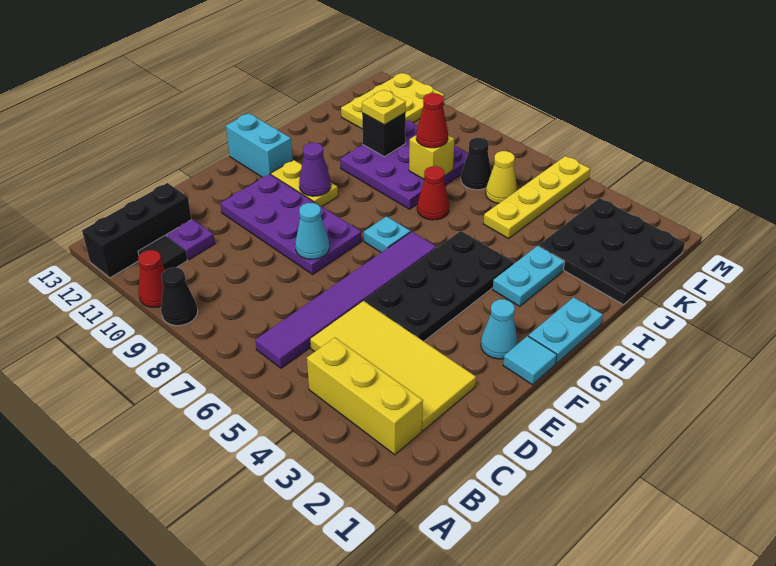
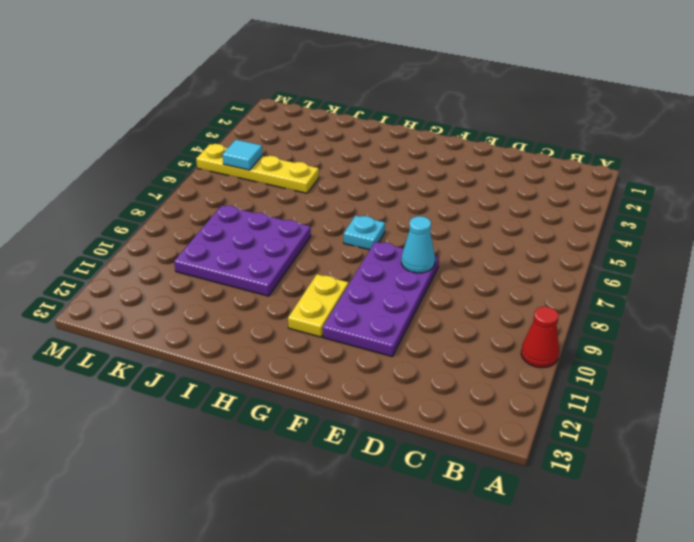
cyan 1x1 tile [222,140,262,170] -> cyan 1x1 tile moved to [503,336,557,385]
none -> black 1x1 cone [161,267,198,326]
none -> black 1x3 brick [82,183,192,278]
none -> yellow 1x3 brick [307,337,423,455]
none -> purple 1x6 tile [255,232,436,368]

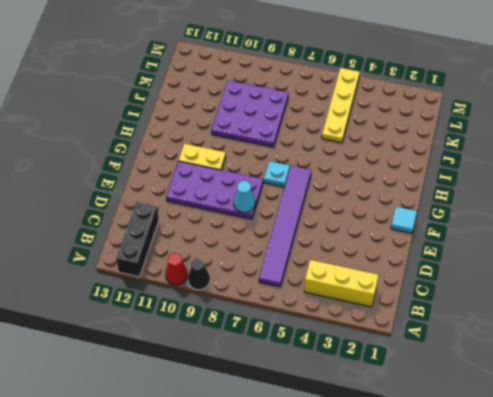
none -> black 1x1 tile [138,236,188,270]
none -> yellow 2x4 tile [310,301,476,431]
none -> purple 1x1 plate [167,219,215,260]
none -> black 2x4 plate [364,231,514,341]

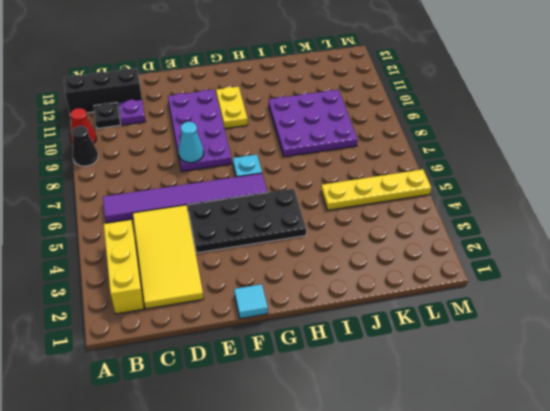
black 1x1 plate [94,103,121,129] -> black 1x1 tile [138,236,188,270]
none -> cyan 1x1 cone [481,299,518,359]
none -> cyan 1x2 plate [529,297,603,363]
none -> cyan 1x2 brick [226,113,293,177]
none -> cyan 1x2 plate [493,246,565,306]

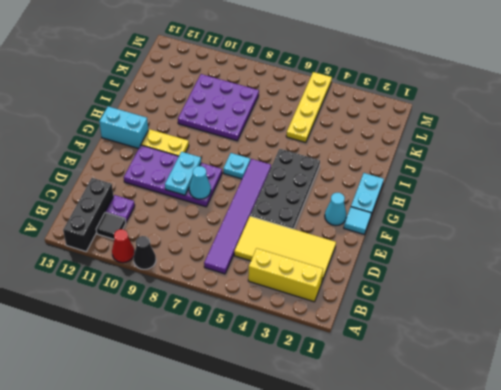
cyan 1x2 plate [165,152,201,195] -> cyan 1x2 plate moved to [493,246,565,306]
none -> red 1x1 cone [417,166,449,220]
none -> black 3x3 plate [538,198,685,305]
none -> yellow 1x1 cone [486,151,517,204]
none -> black 1x1 cone [461,138,491,190]

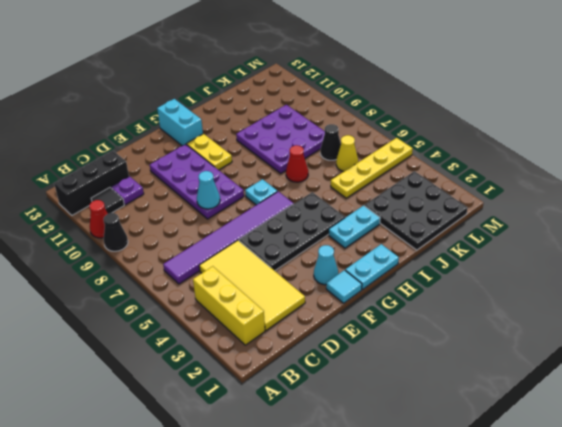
none -> yellow 2x3 plate [341,73,444,129]
none -> purple 1x1 cone [299,143,331,196]
none -> yellow 1x1 brick [409,135,454,179]
none -> black 1x1 brick [362,113,406,157]

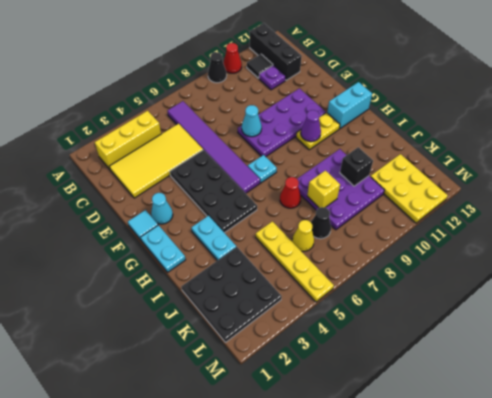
none -> red 1x1 cone [416,93,448,148]
none -> yellow 1x1 plate [362,90,406,125]

